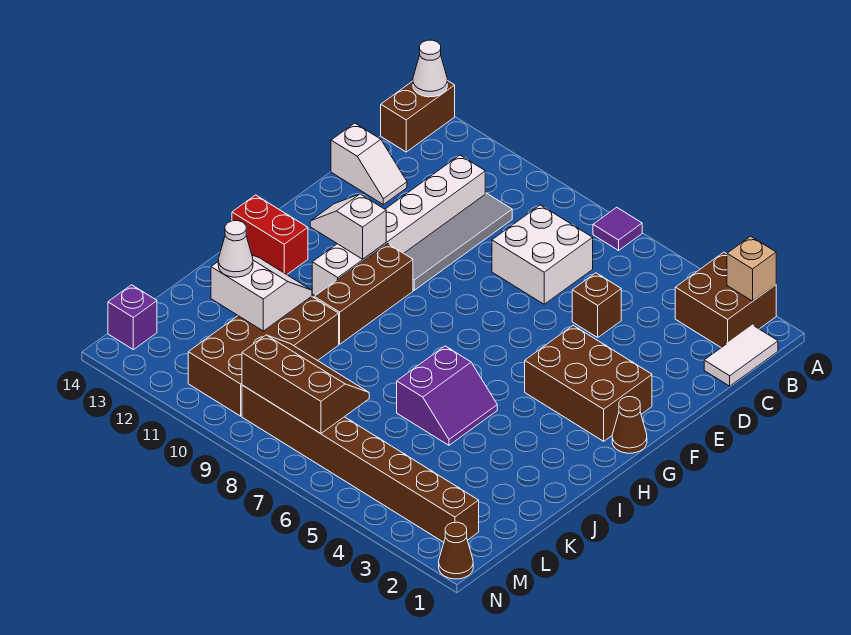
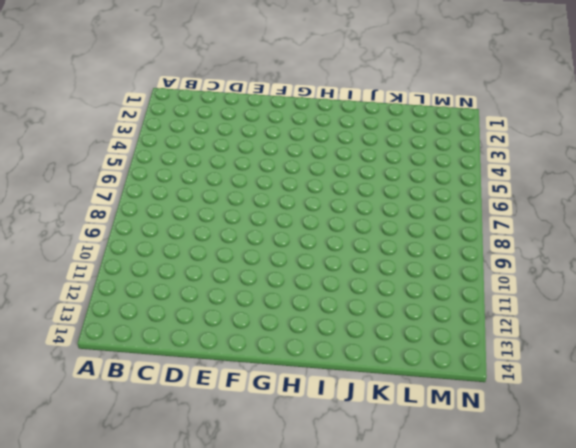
none -> brown 2x2 brick [675,252,776,348]
none -> purple 1x1 tile [593,207,642,250]
none -> brown 1x2 brick [381,81,455,152]

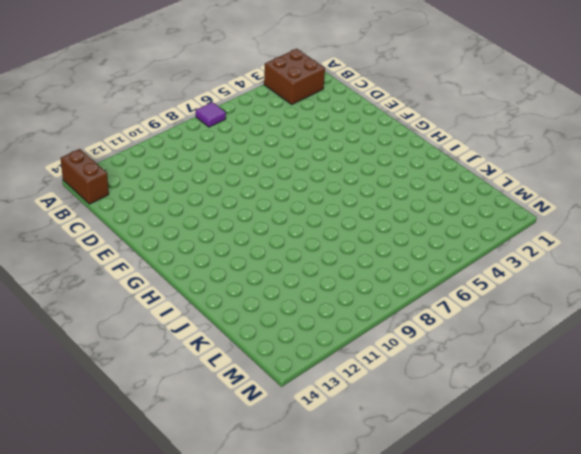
none -> white 1x2 tile [704,325,778,386]
none -> white 2x2 brick [492,205,593,304]
none -> grey 1x4 tile [404,193,512,290]

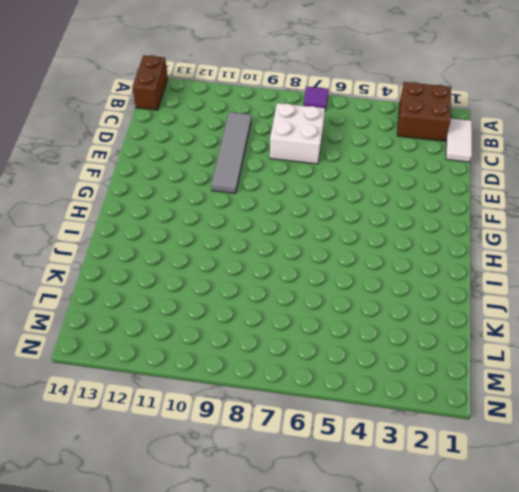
none -> white 1x6 brick [312,155,485,296]
none -> brown 1x1 brick [572,273,621,337]
none -> white 1x2 slope [331,123,407,205]

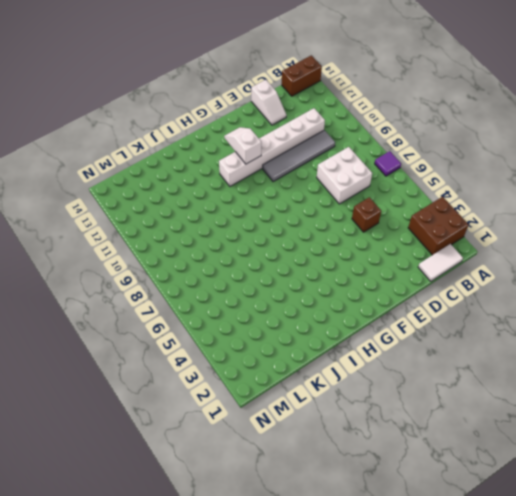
none -> brown 2x3 brick [525,326,652,441]
none -> brown 1x1 cone [612,397,647,453]
none -> brown 1x3 brick [314,244,413,344]

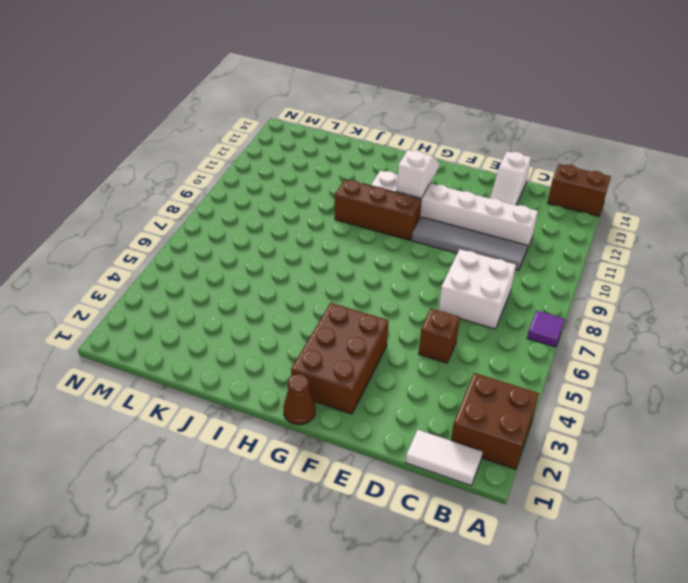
none -> red 1x2 brick [232,195,308,275]
none -> purple 2x2 slope [397,346,497,445]
none -> brown 2x4 brick [188,296,339,416]

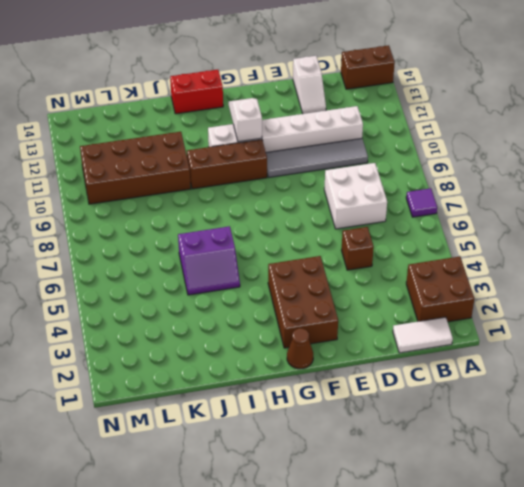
red 1x2 brick [170,70,223,114] -> red 1x2 brick turned to [232,195,308,275]
none -> brown 1x8 brick [242,385,479,542]
none -> purple 1x1 brick [108,285,157,350]
none -> brown 1x1 cone [439,522,473,579]

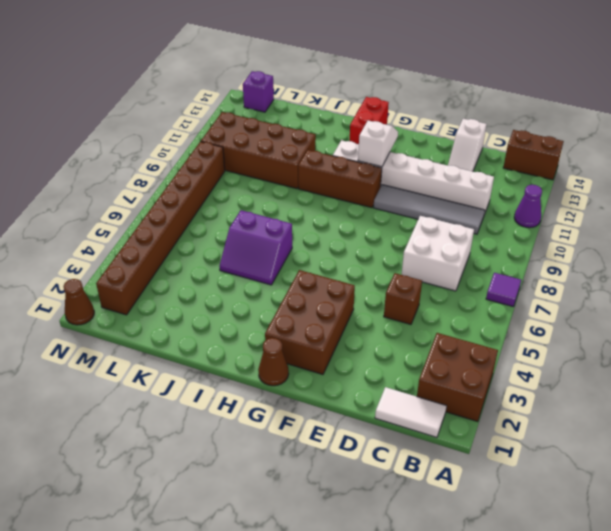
purple 1x1 cone [514,185,542,228] -> none
none -> tan 1x1 brick [727,236,776,301]
none -> white 1x1 cone [413,40,447,97]
none -> white 2x2 slope [211,255,312,331]

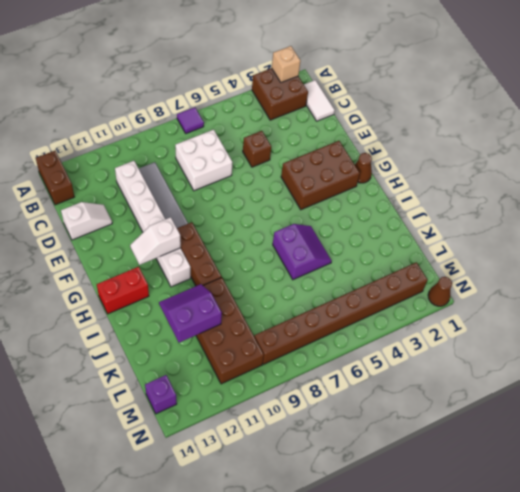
purple 2x2 slope [159,284,222,343] -> white 2x2 slope [211,255,312,331]
none -> white 1x1 cone [413,40,447,97]
none -> brown 2x3 slope [242,335,369,434]
none -> white 1x1 cone [218,221,253,277]

